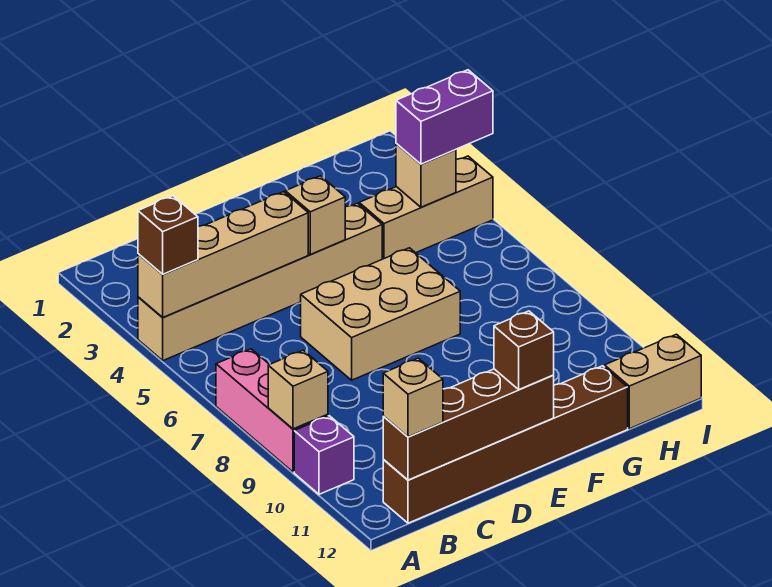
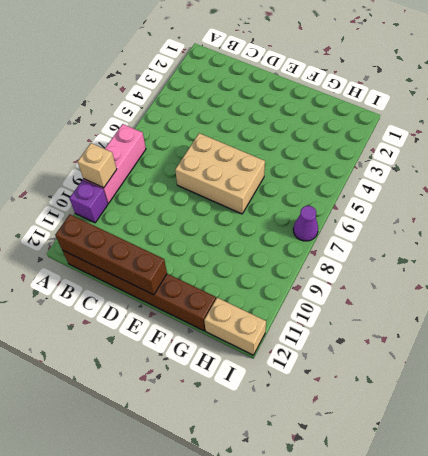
purple 1x1 cone [293,206,318,241] -> none
none -> tan 1x6 brick [138,203,382,361]
none -> tan 1x3 brick [359,156,493,259]
none -> tan 1x4 brick [138,192,308,318]

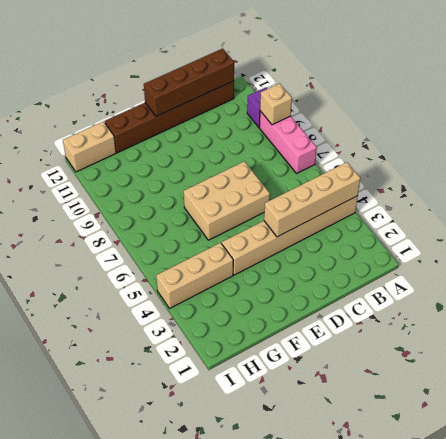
none -> tan 1x1 brick [285,176,345,254]
none -> tan 1x1 brick [396,143,456,207]
none -> brown 1x1 brick [138,196,198,274]

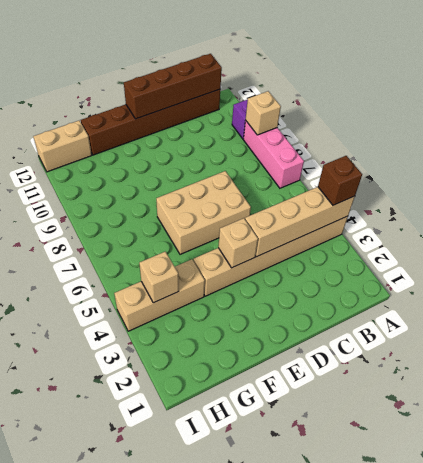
none -> tan 1x1 brick [383,358,443,437]
none -> brown 1x1 brick [494,311,554,389]
none -> purple 1x2 brick [396,70,493,164]

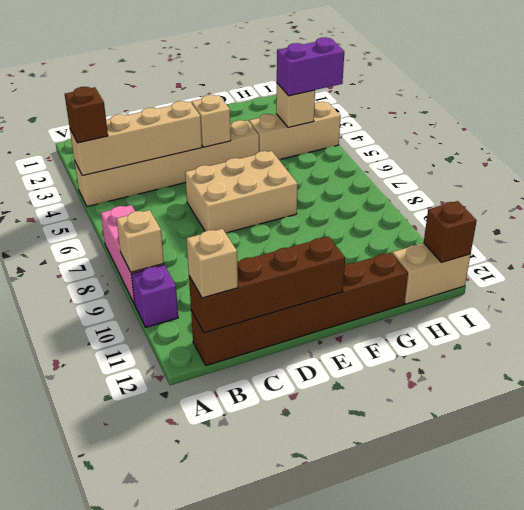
brown 1x1 brick [424,201,477,263] -> brown 1x1 brick moved to [494,311,554,389]

